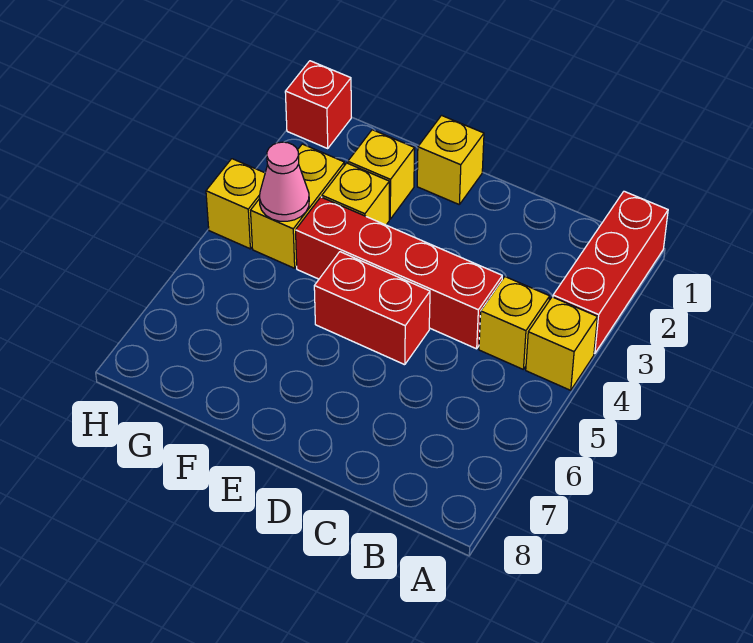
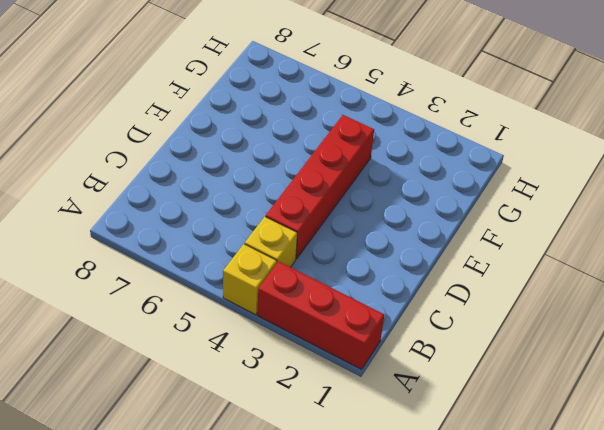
none -> red 1x2 brick [314,252,430,365]
none -> yellow 1x1 brick [417,116,484,204]
none -> yellow 1x1 brick [348,130,415,219]

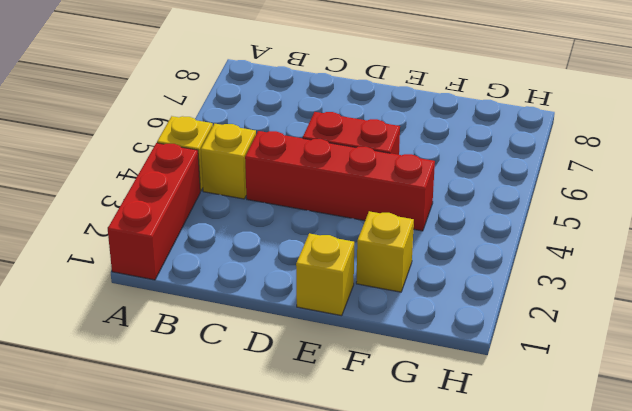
none -> yellow 1x1 brick [322,163,389,225]
none -> yellow 1x2 brick [251,144,345,268]
none -> red 1x1 brick [285,61,351,148]

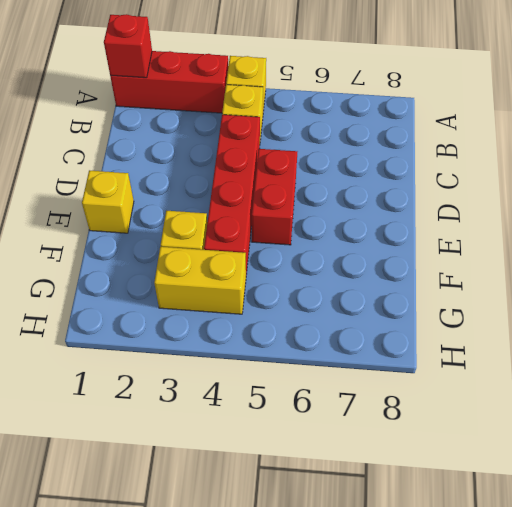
red 1x1 brick [104,14,152,78] -> red 1x1 brick moved to [285,61,351,148]
none -> yellow 1x1 brick [348,130,415,219]
none -> yellow 1x1 brick [206,159,265,249]
none -> pink 1x1 cone [260,142,309,221]

